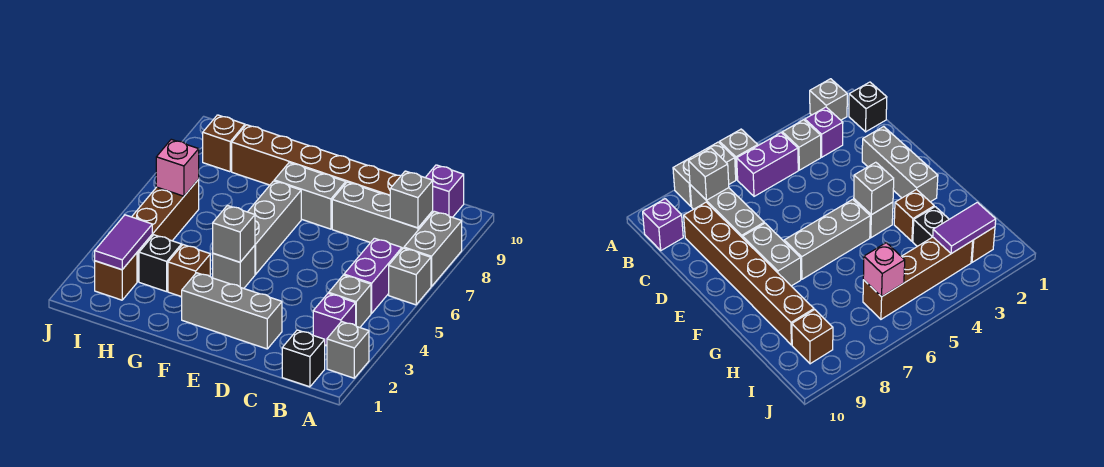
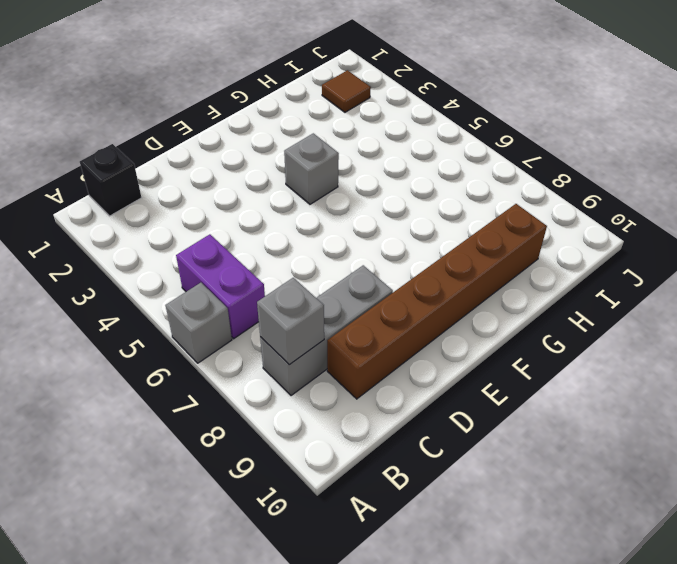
brown 1x1 tile [322,70,371,112] -> brown 1x1 brick [95,253,137,300]
none -> grey 1x1 brick [327,321,369,378]
none -> grey 1x2 brick [404,211,462,286]
none -> purple 1x1 brick [313,293,356,345]

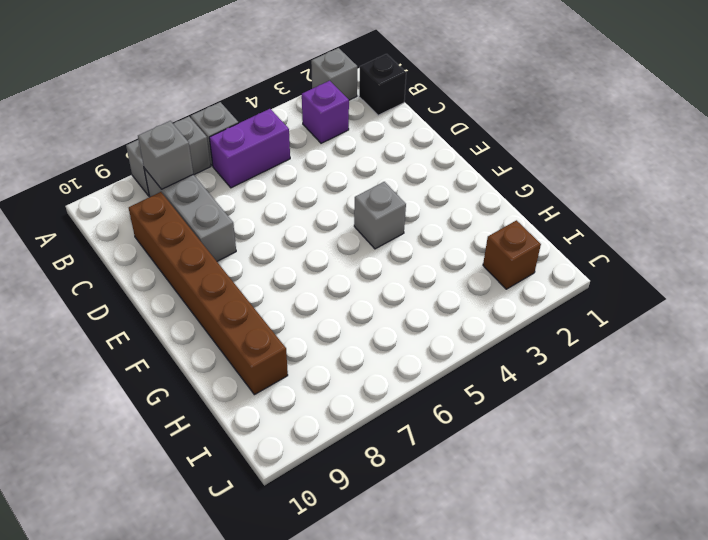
none -> grey 1x1 brick [329,275,371,327]
none -> purple 1x1 brick [425,165,464,217]
none -> grey 1x3 brick [182,273,282,349]

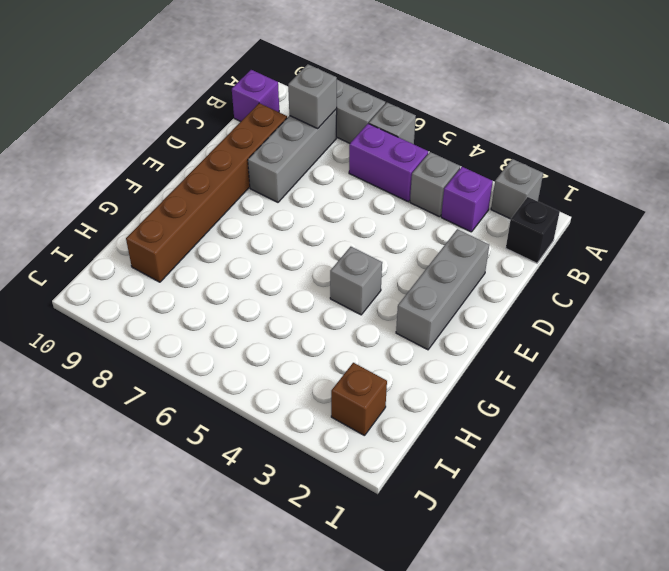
none -> grey 1x2 brick [274,163,346,229]
none -> grey 1x3 brick [248,181,301,274]
none -> brown 1x1 brick [168,245,210,297]

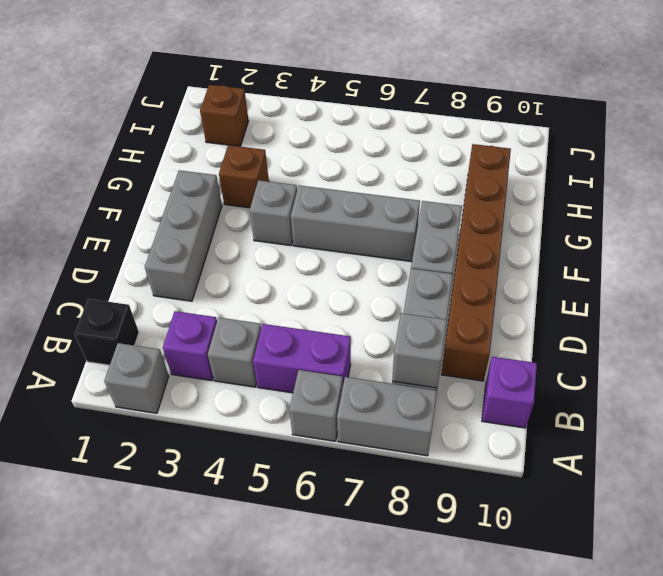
none -> black 1x1 brick [139,235,181,292]
none -> brown 1x4 brick [132,180,199,282]
none -> brown 1x1 brick [203,115,245,172]

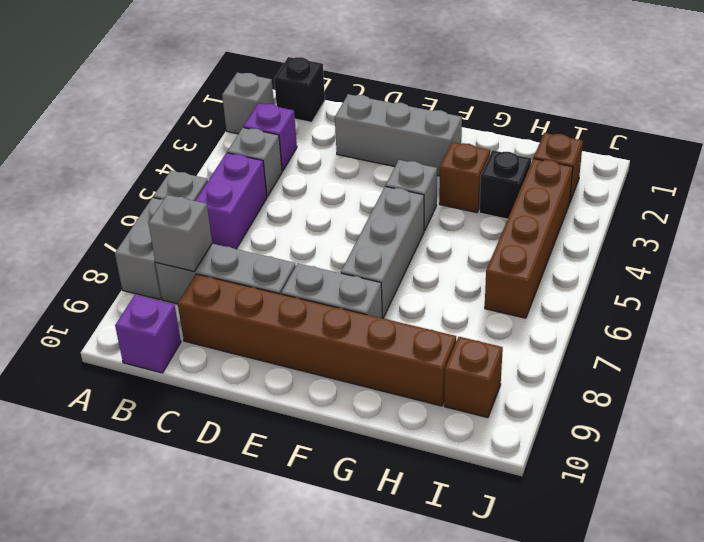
none -> grey 1x1 brick [213,205,255,262]
none -> purple 1x2 tile [95,215,152,270]
none -> pink 1x1 brick [156,139,199,196]

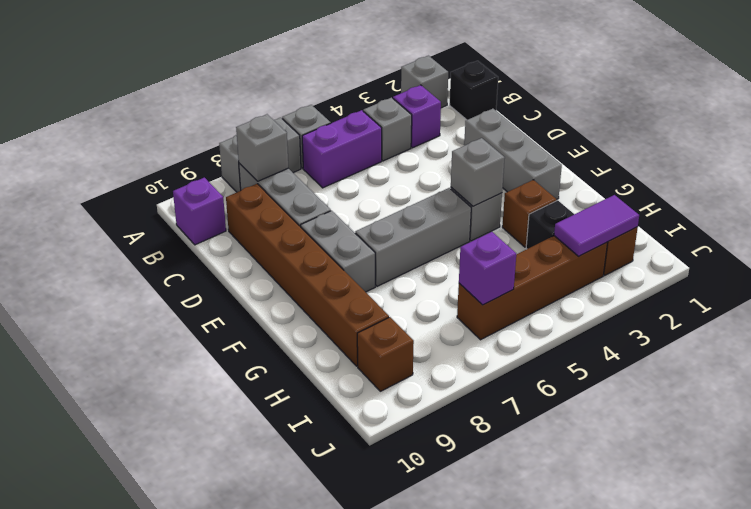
purple 1x1 brick [459,232,516,305] -> pink 1x1 brick [156,139,199,196]

